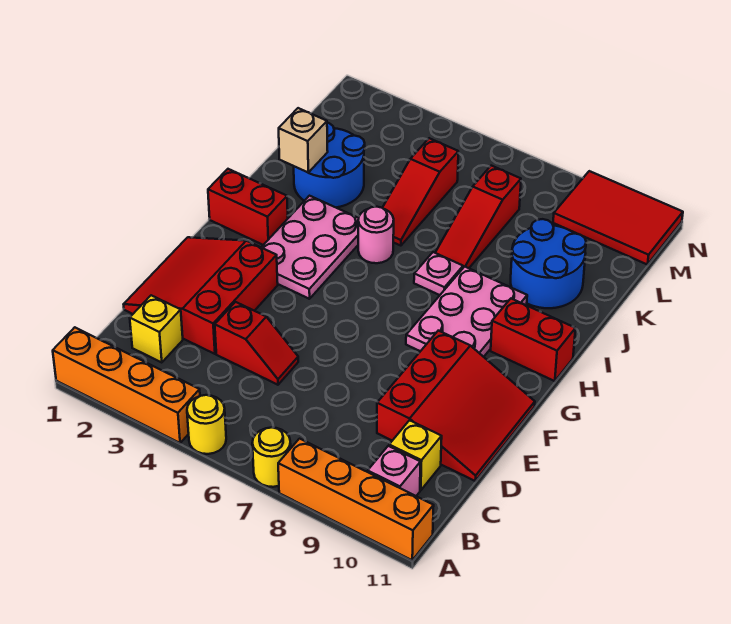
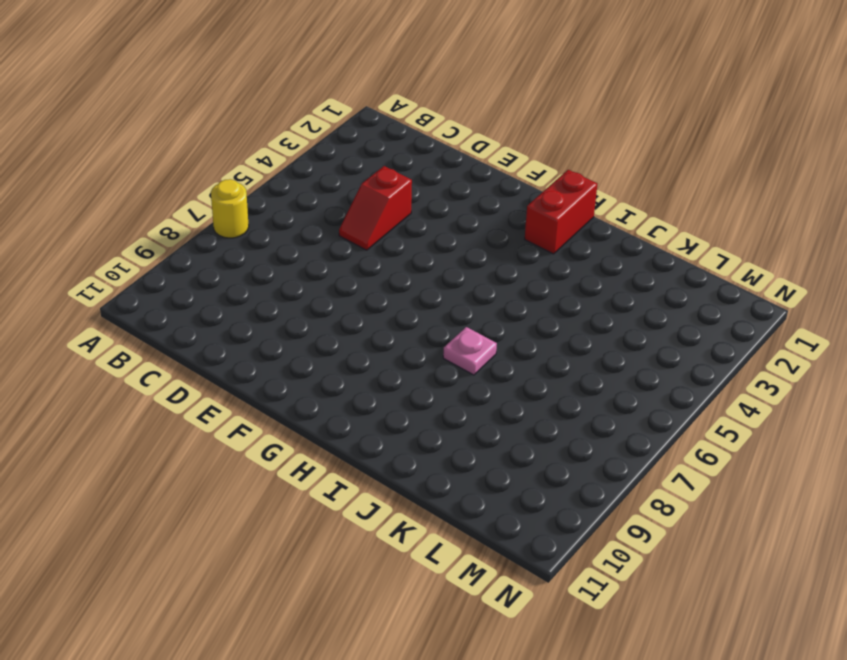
none -> orange 1x4 brick [53,327,200,443]
none -> yellow 1x1 round brick [187,395,226,454]
none -> orange 1x4 brick [278,439,434,560]

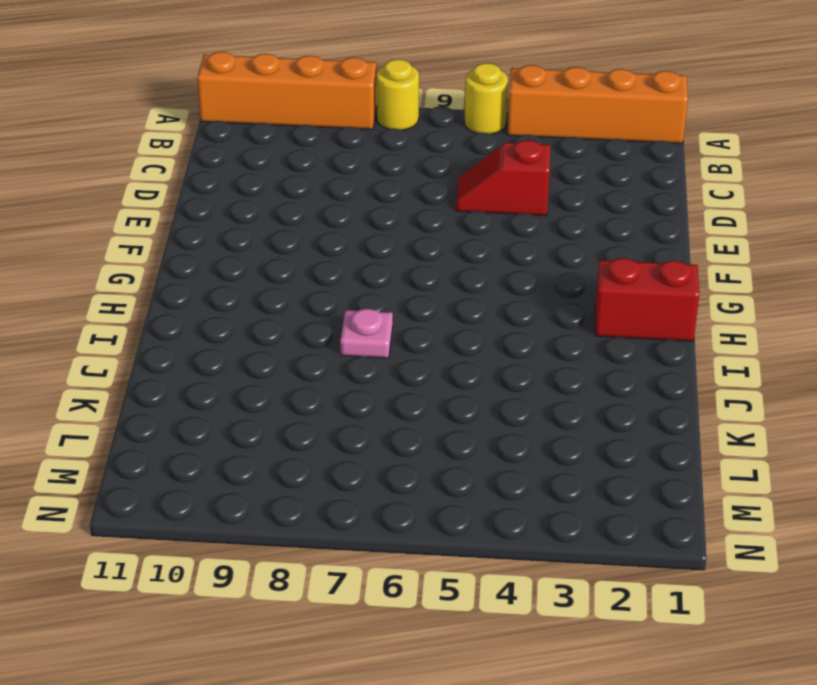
none -> pink 1x1 brick [368,446,420,496]
none -> yellow 1x1 brick [130,295,183,363]
none -> yellow 1x1 brick [389,420,442,490]

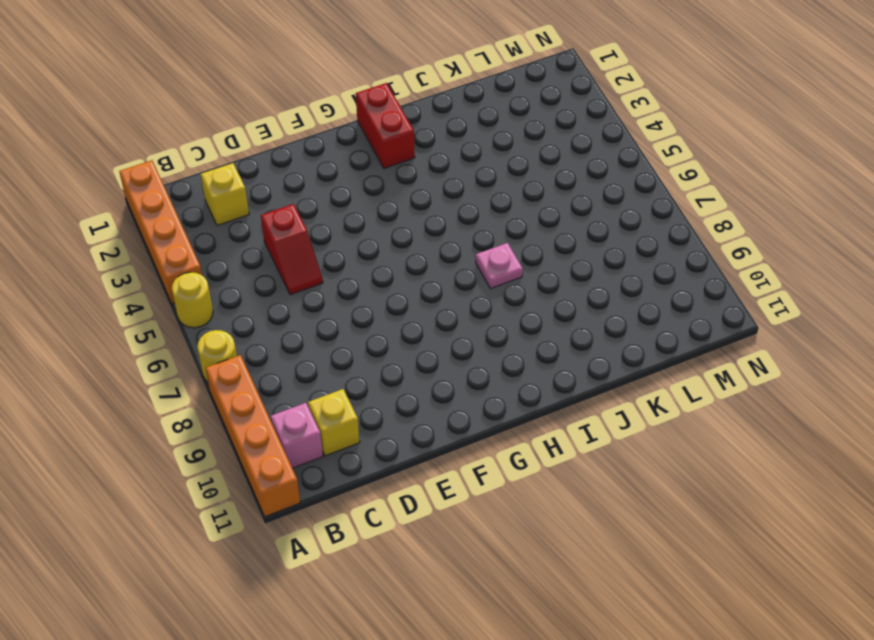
none -> red 3x3 slope [124,237,278,354]
none -> red 3x3 slope [377,331,535,481]
none -> pink 2x3 plate [261,196,359,299]

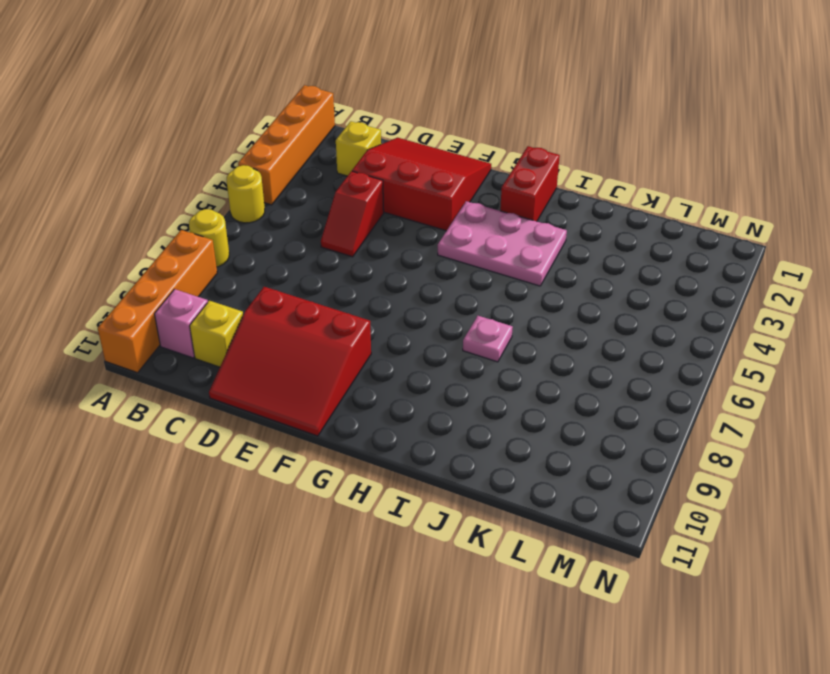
none -> pink 2x3 plate [406,267,527,357]
none -> red 1x2 brick [491,299,575,381]
none -> pink 1x1 round brick [358,207,394,263]

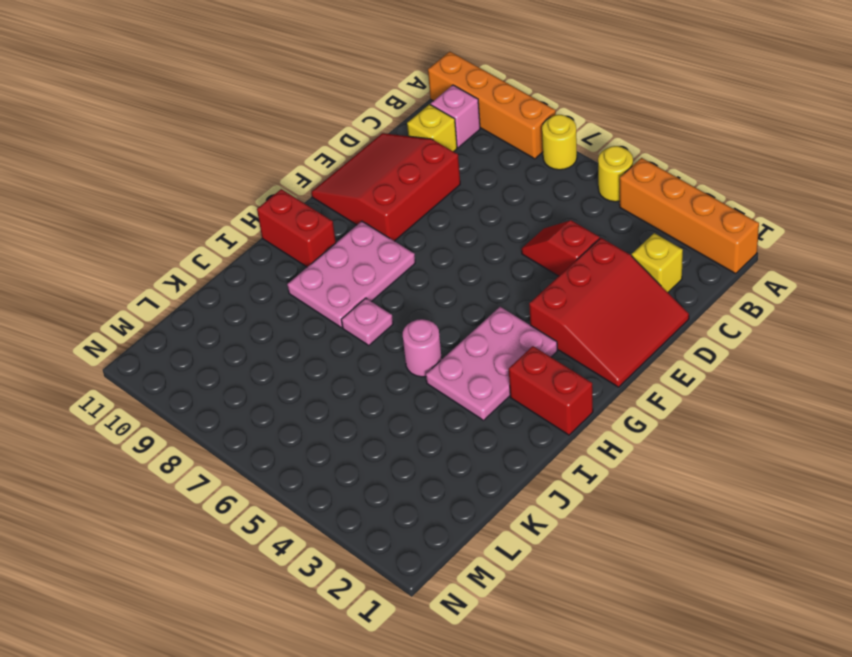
none -> blue 2x2 round brick [294,123,365,207]
none -> red 1x3 slope [383,138,458,246]
none -> red 1x3 slope [435,166,521,268]

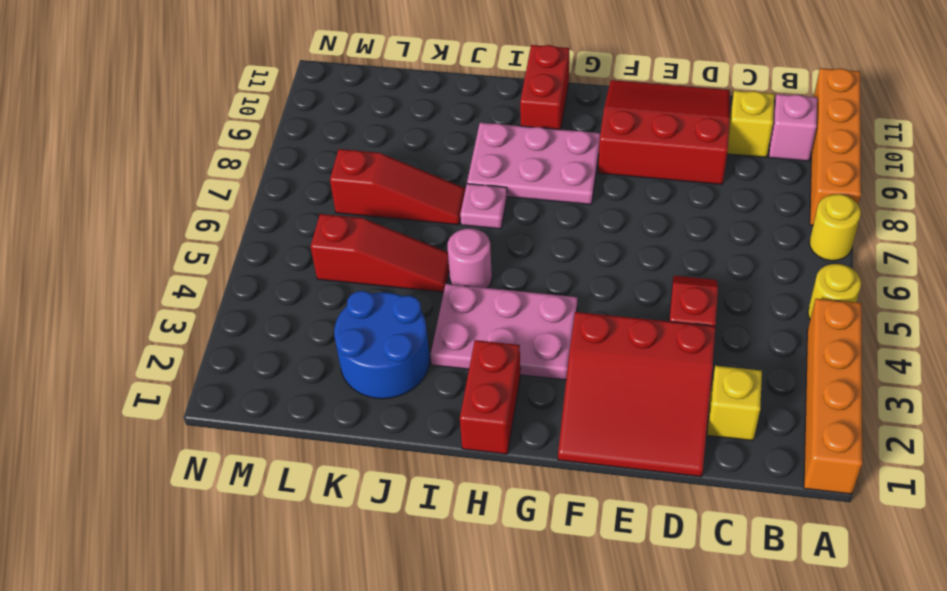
none -> blue 2x2 round brick [511,219,586,308]
none -> red 2x3 tile [553,171,683,265]
none -> tan 1x1 brick [279,108,328,173]

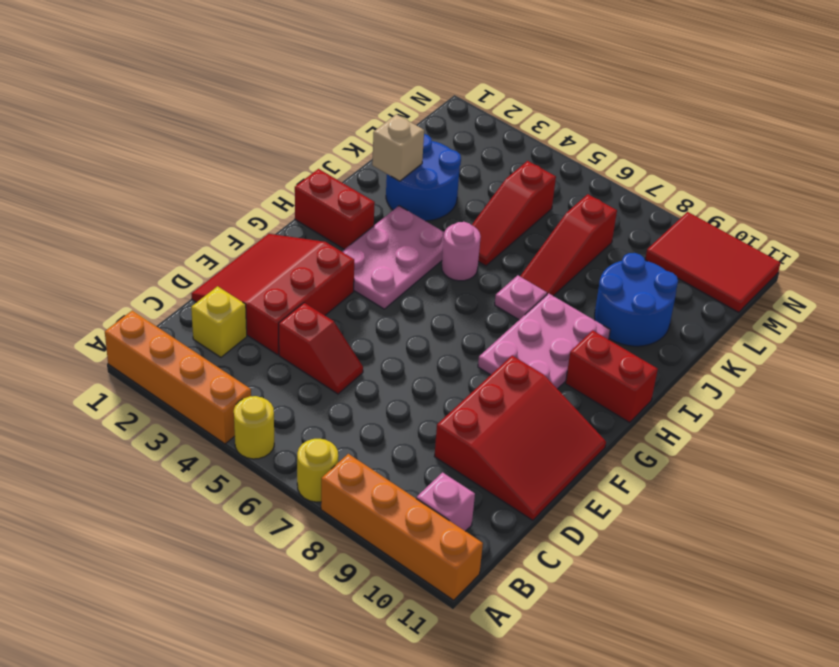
none -> yellow 1x1 brick [389,420,442,490]

